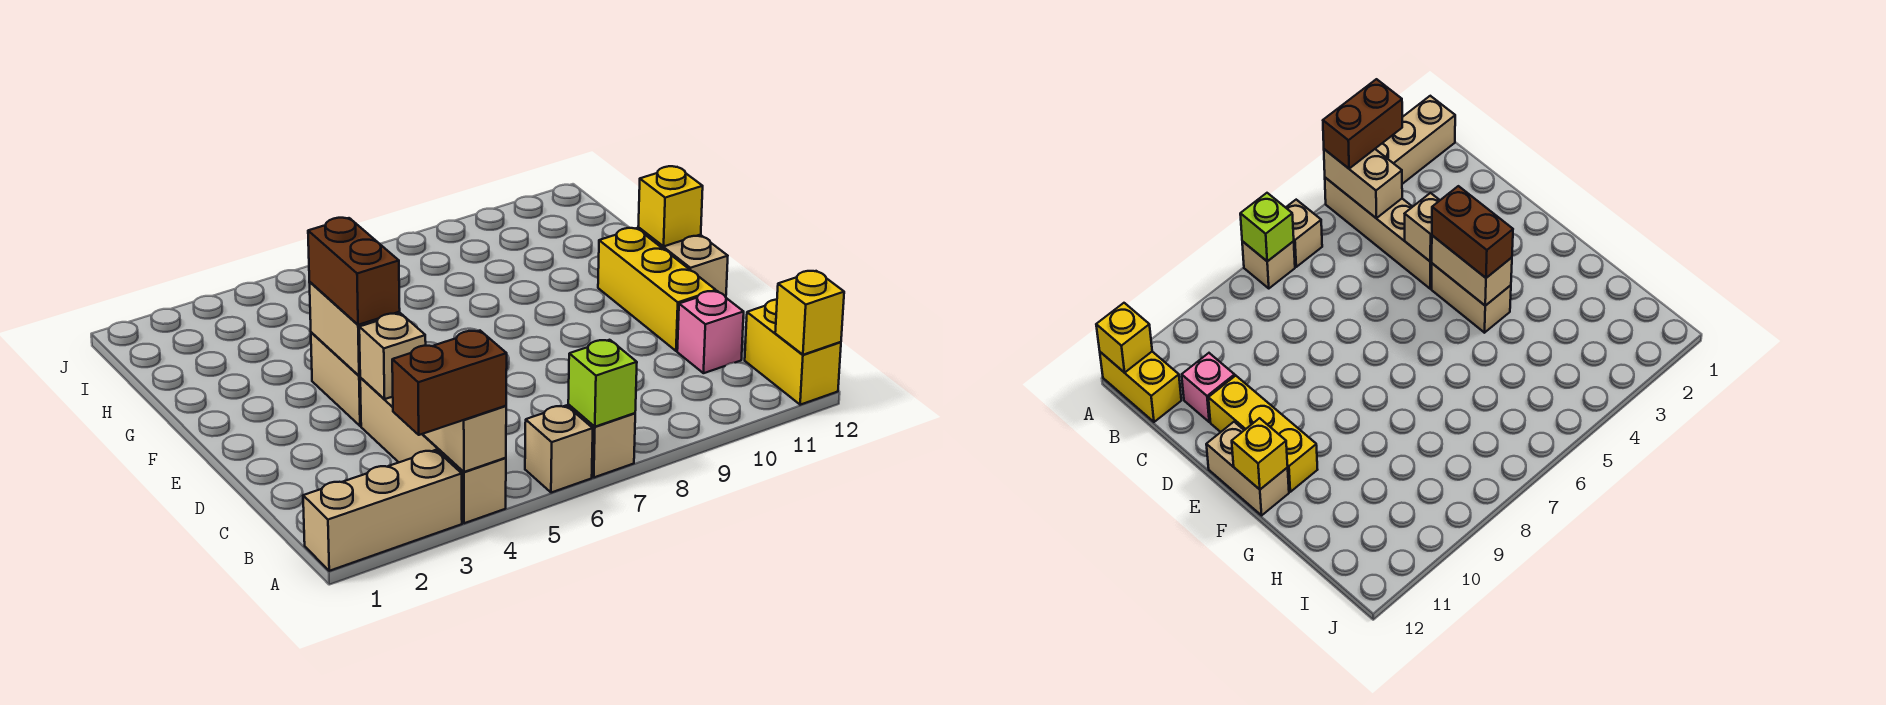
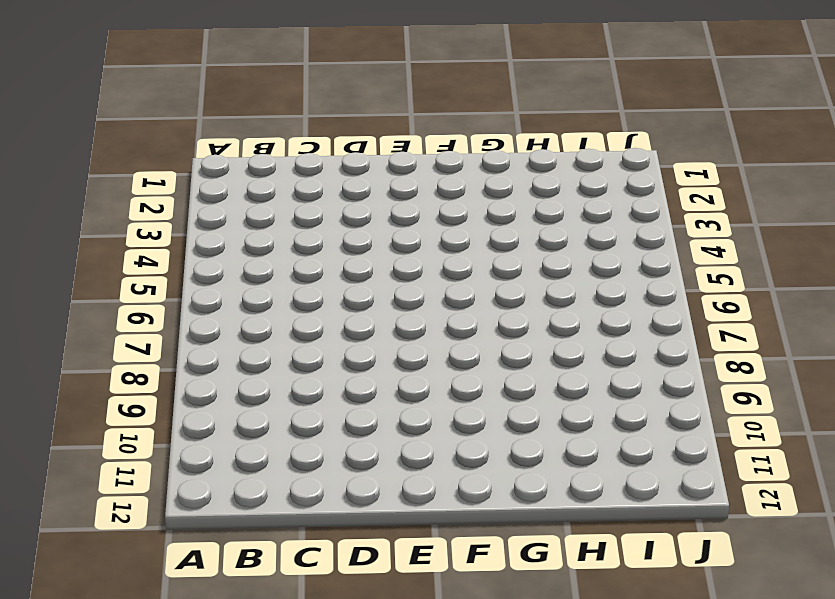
none -> tan 1x3 brick [303,450,462,571]
none -> tan 1x4 brick [360,378,506,523]
none -> tan 1x1 brick [525,405,593,493]

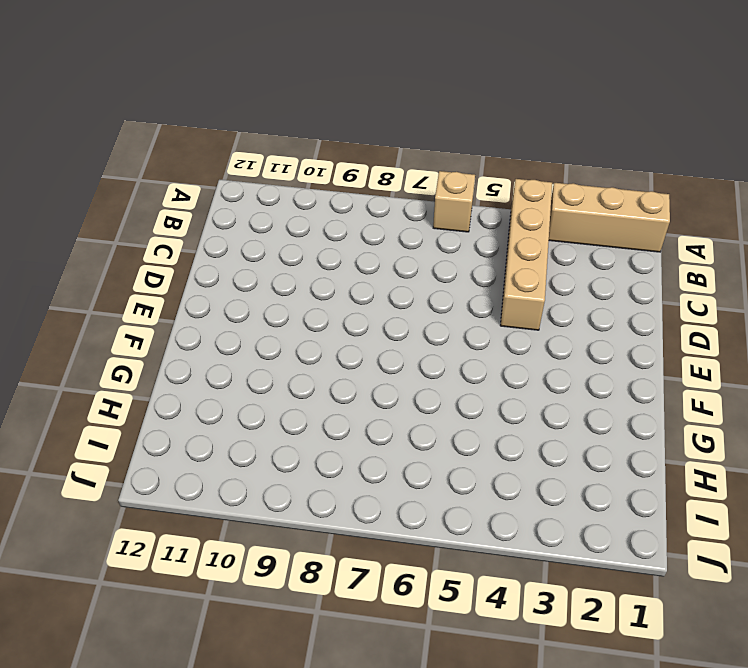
none -> tan 1x1 brick [568,405,635,477]
none -> yellow 1x2 brick [745,300,841,405]
none -> pink 1x1 brick [677,291,744,373]

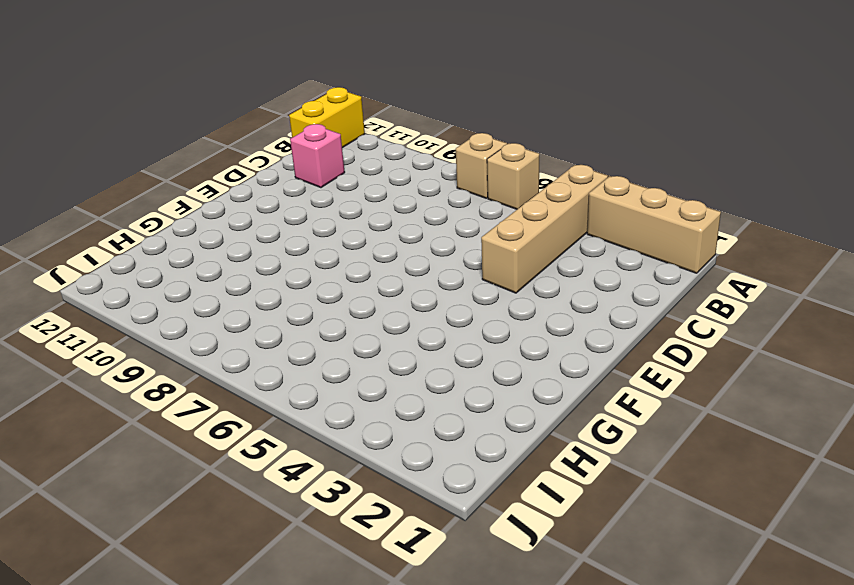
none -> yellow 1x3 brick [598,228,716,351]
none -> tan 1x2 brick [311,332,361,426]
none -> tan 1x2 brick [638,228,728,297]

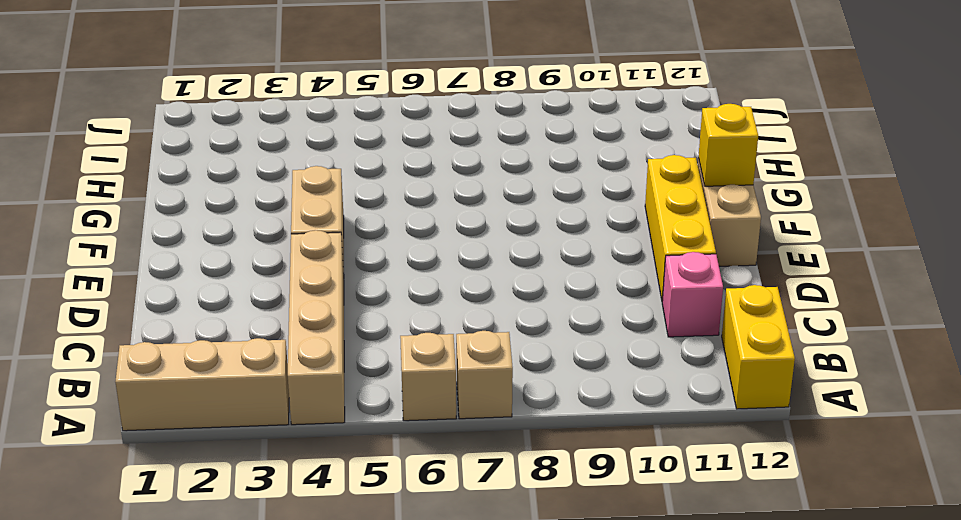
none -> tan 1x2 brick [423,406,506,472]
none -> lime 1x1 brick [568,340,637,427]
none -> yellow 1x1 brick [775,271,844,355]

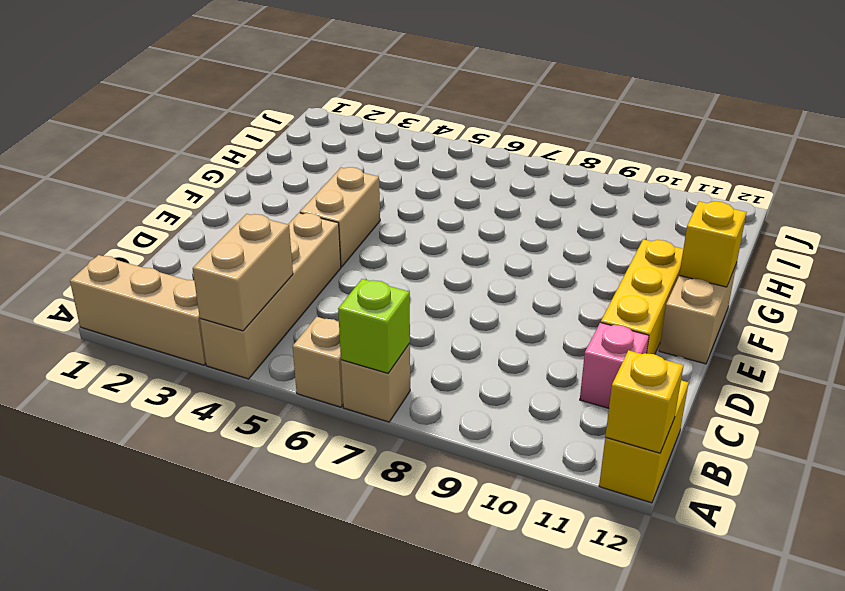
none -> tan 1x1 brick [359,313,426,399]
none -> tan 1x2 brick [309,282,400,376]
none -> brown 1x2 brick [392,331,507,435]

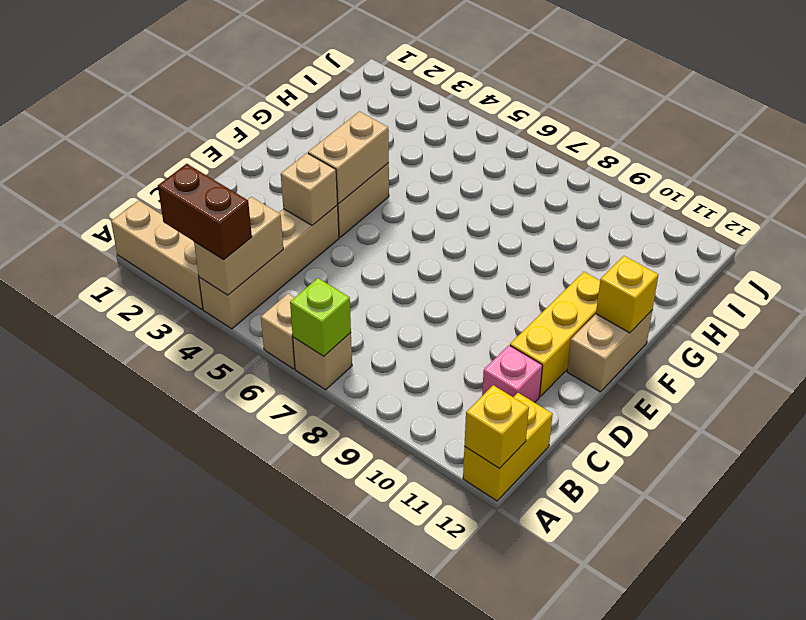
none -> brown 1x2 brick [308,218,400,325]

